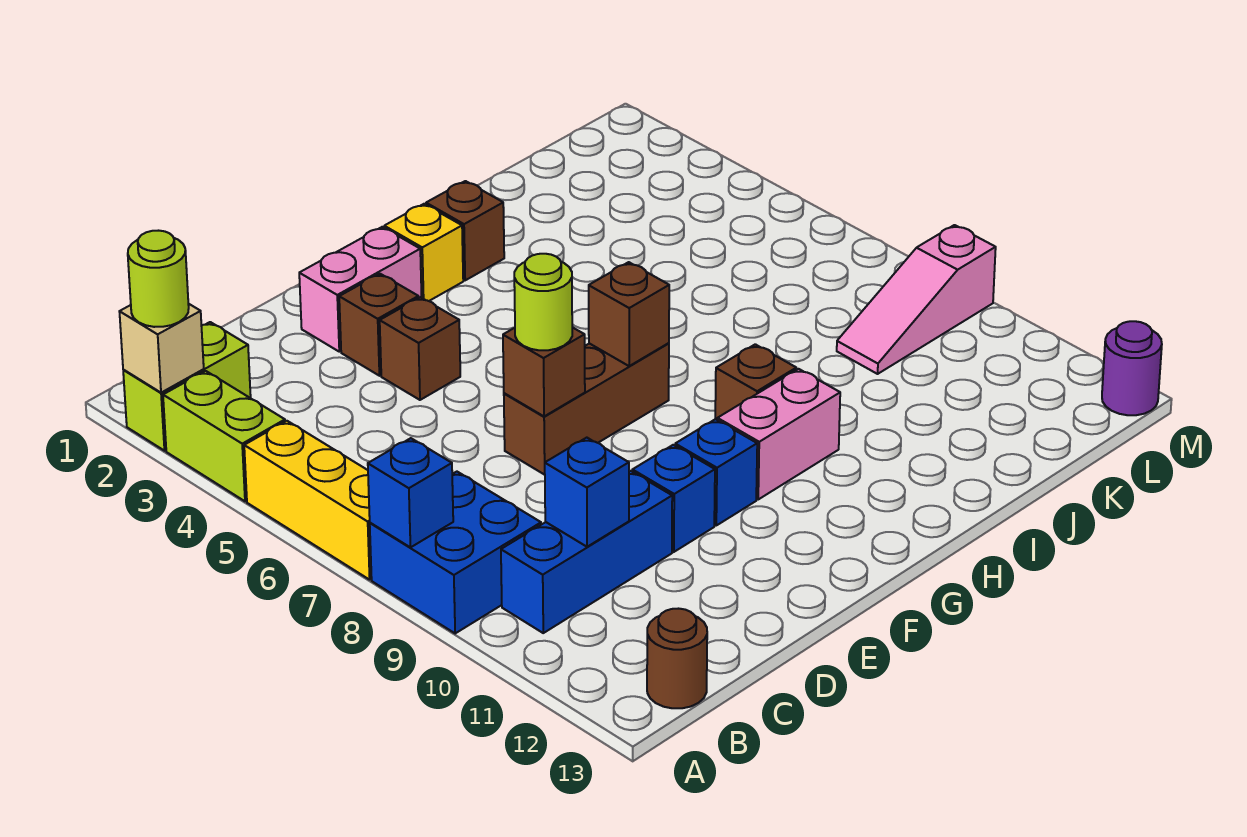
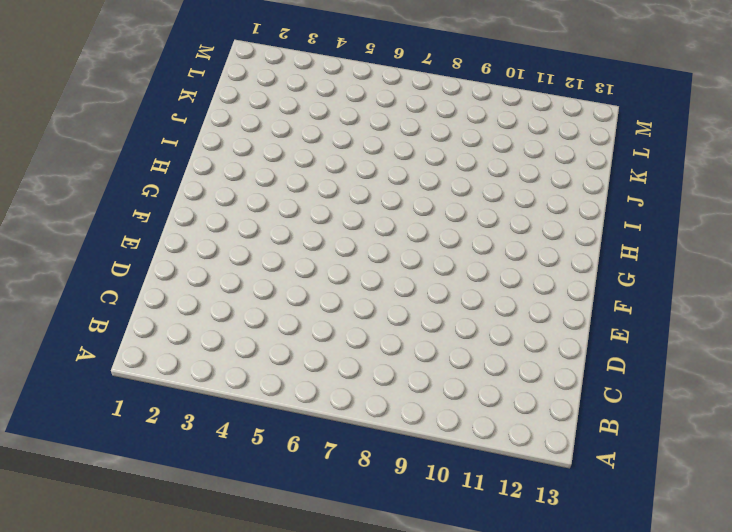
none -> lime 1x2 brick [123,322,251,451]
none -> lime 1x2 brick [163,371,285,501]
none -> yellow 1x3 brick [244,421,372,580]

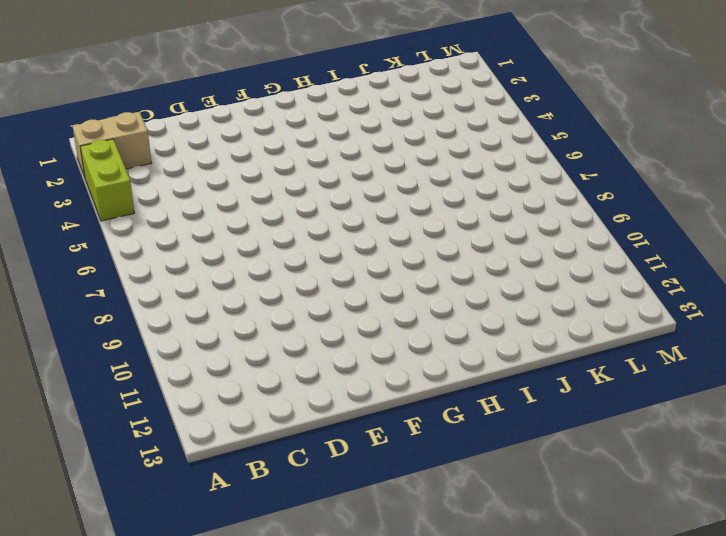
tan 1x2 brick [73,112,151,177] -> lime 1x2 brick [123,322,251,451]
none -> yellow 1x3 brick [244,421,372,580]
none -> blue 2x2 brick [370,472,541,633]
none -> blue 1x3 brick [501,471,672,633]

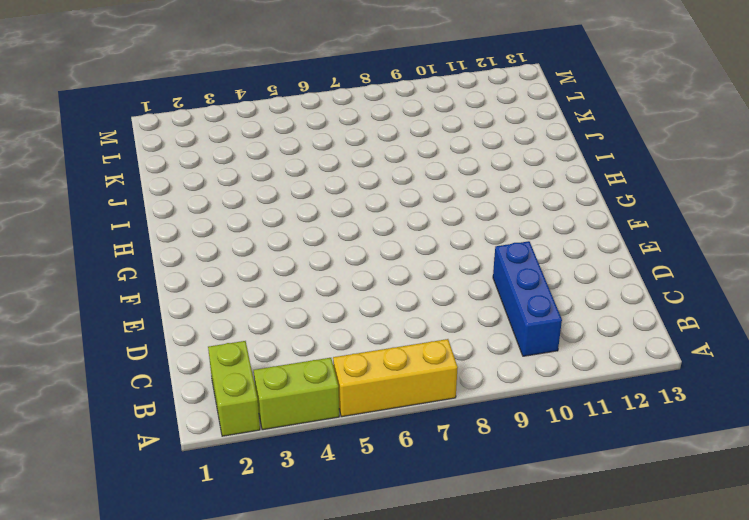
none -> blue 2x2 brick [370,472,541,633]
none -> brown 1x1 round brick [647,609,707,708]
none -> pink 1x2 brick [299,227,422,352]

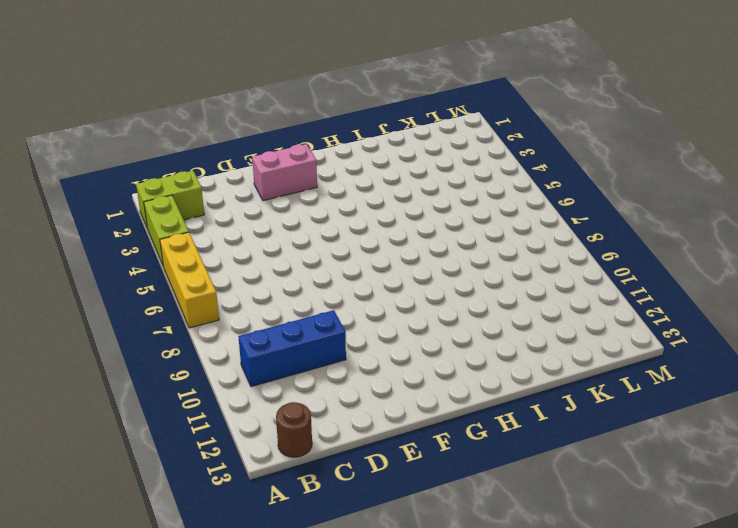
none -> blue 2x2 brick [370,472,541,633]
none -> brown 1x1 brick [339,274,418,376]
none -> brown 1x1 brick [380,297,460,400]

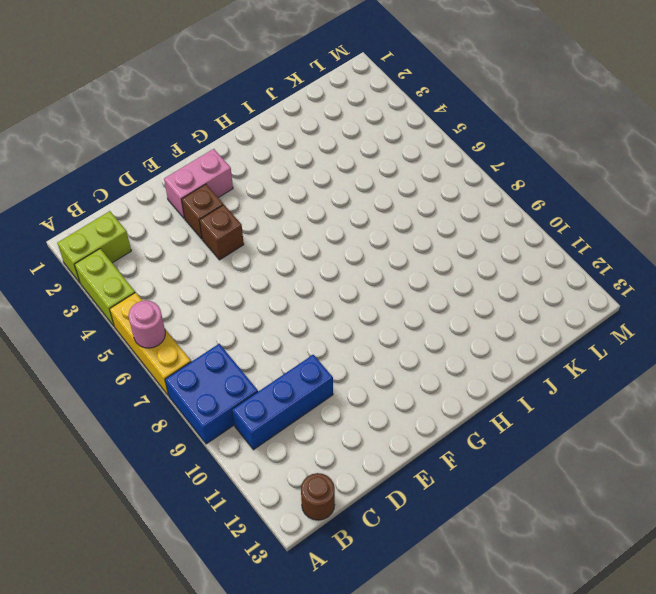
pink 1x1 round brick [129,301,165,348] -> none
none -> brown 1x3 brick [504,343,669,475]
none -> blue 1x1 brick [632,445,715,552]
none -> blue 1x1 brick [675,419,757,525]

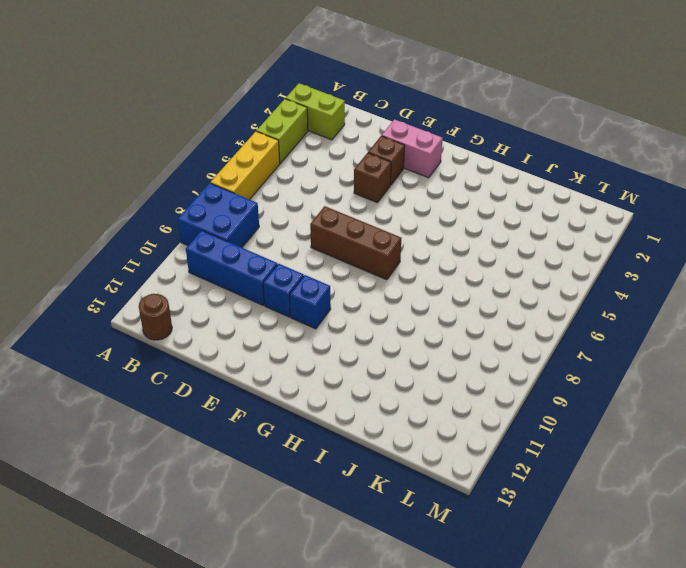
none -> yellow 1x1 brick [384,204,463,301]
none -> pink 1x2 brick [717,369,840,499]
none -> brown 1x1 brick [426,181,504,280]

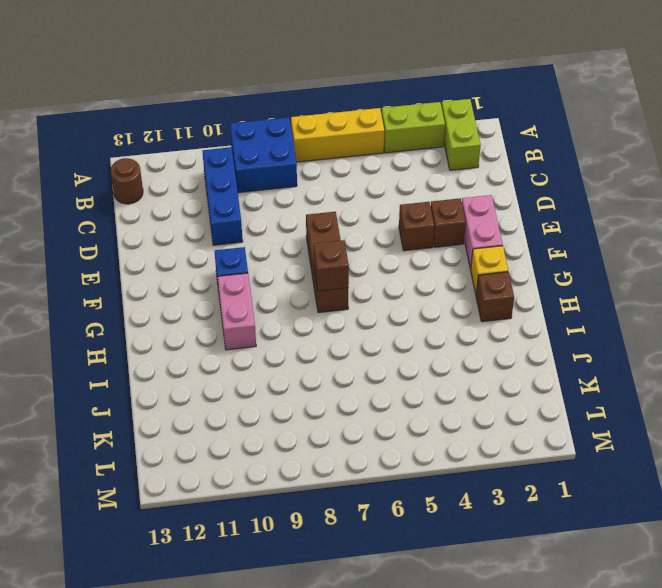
none -> blue 1x1 brick [632,445,715,552]
none -> brown 1x1 brick [715,344,796,420]
none -> pink 1x3 slope [837,225,996,374]

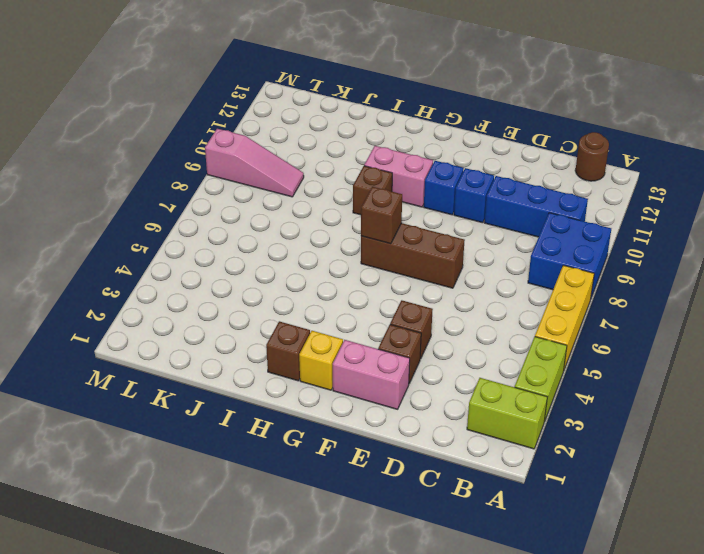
none -> purple 1x1 round brick [1102,321,1162,415]
none -> tan 1x1 brick [119,303,204,393]
none -> blue 1x1 brick [368,438,453,547]

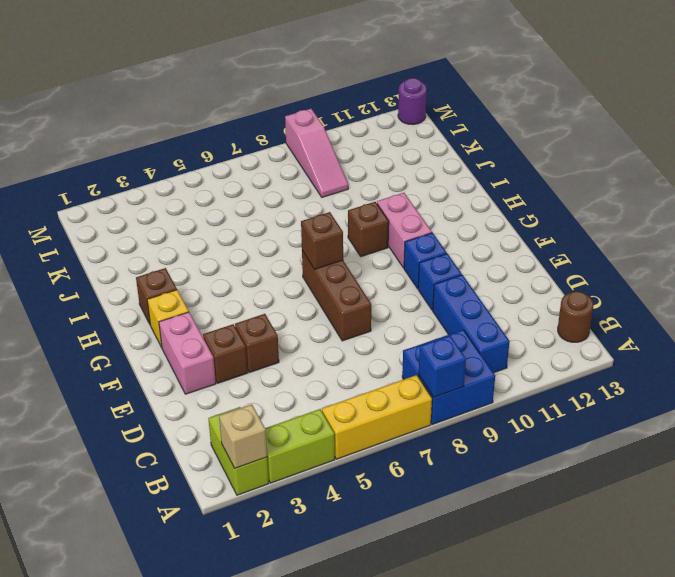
none -> blue 1x1 brick [545,438,629,547]
none -> brown 1x1 brick [503,327,585,416]
none -> lime 1x1 round brick [128,231,189,327]

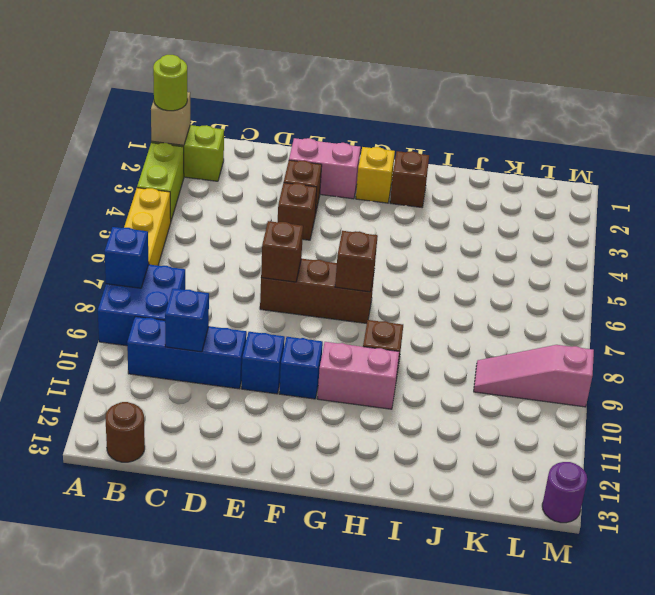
none -> lime 1x1 round brick [514,254,572,350]

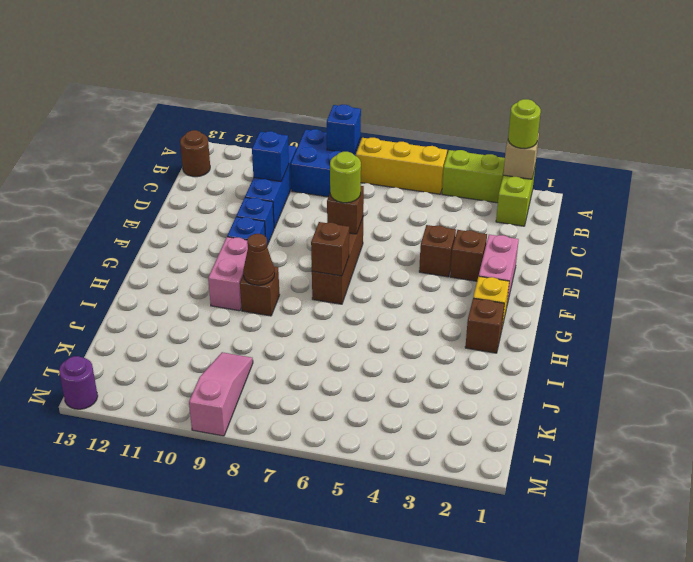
brown 1x1 cone [243,234,275,285] -> none

